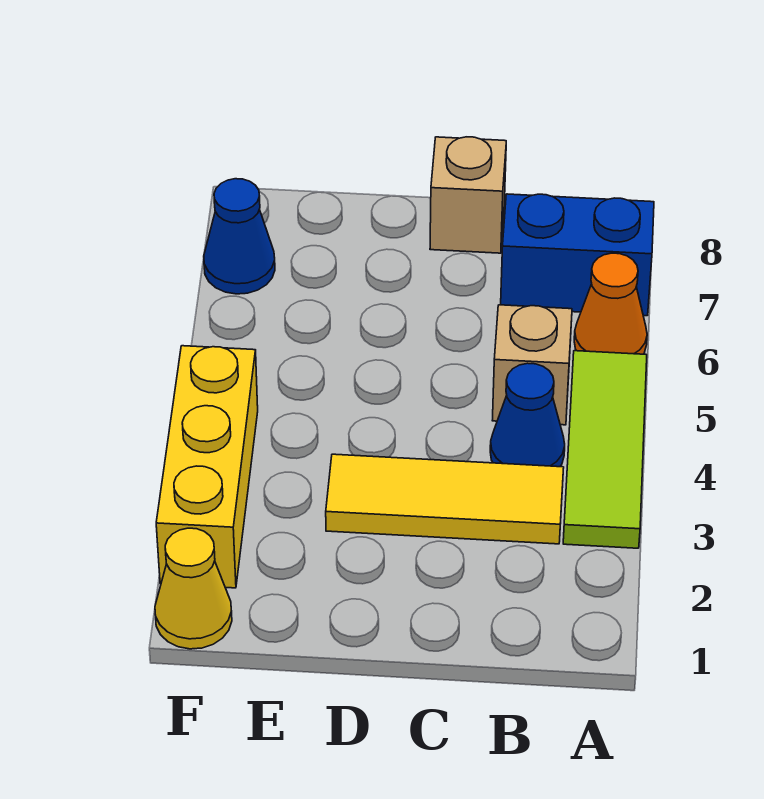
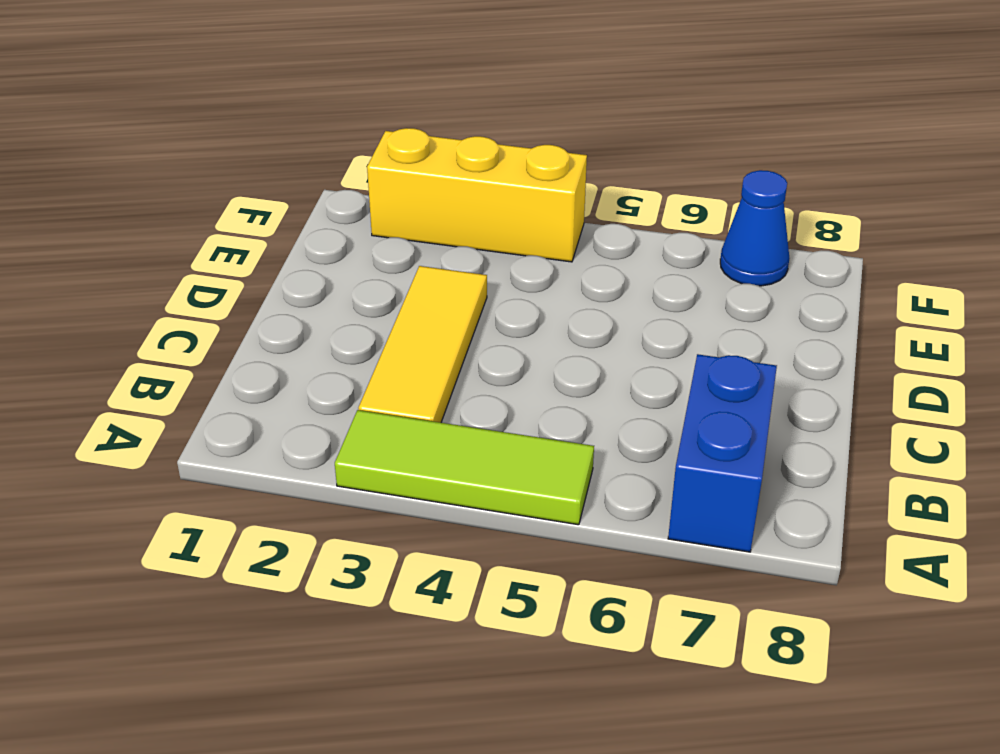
none -> orange 1x1 cone [574,253,647,354]
none -> blue 1x1 cone [490,363,565,467]

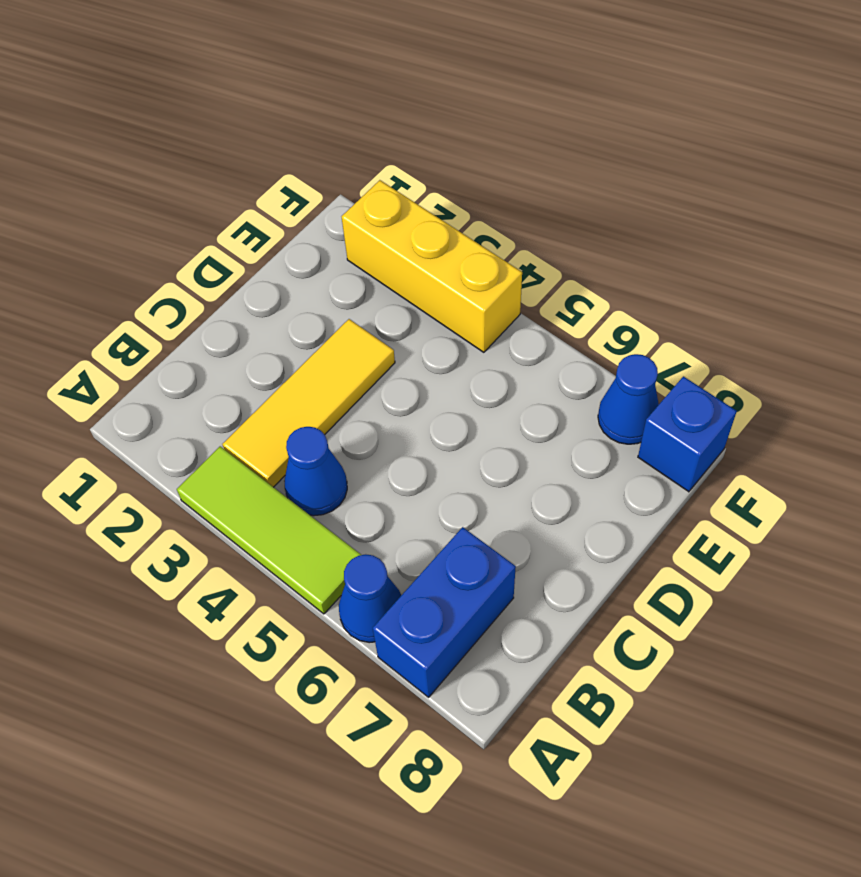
blue 1x1 cone [339,554,401,643] -> orange 1x1 cone [574,253,647,354]
blue 1x1 brick [638,376,737,492] -> none
none -> tan 1x1 brick [492,305,572,425]
none -> tan 1x1 brick [430,137,506,253]

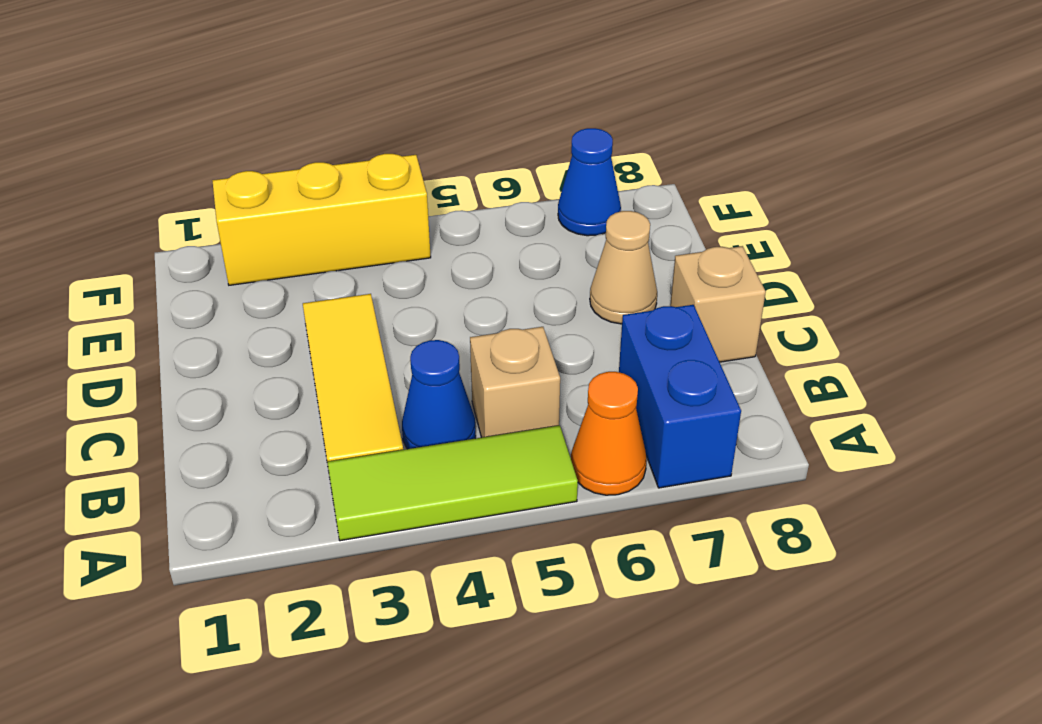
tan 1x1 cone [590,211,657,324] -> none
none -> yellow 1x1 cone [155,528,232,649]

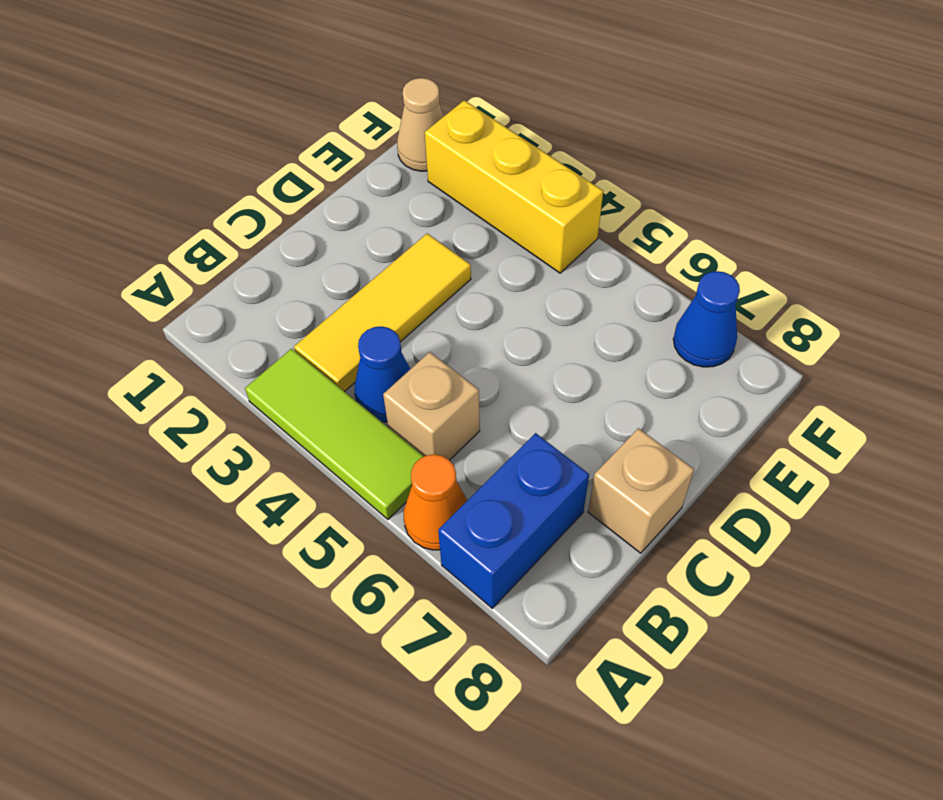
tan 1x1 cone [397,78,444,171] -> yellow 1x1 cone [155,528,232,649]

